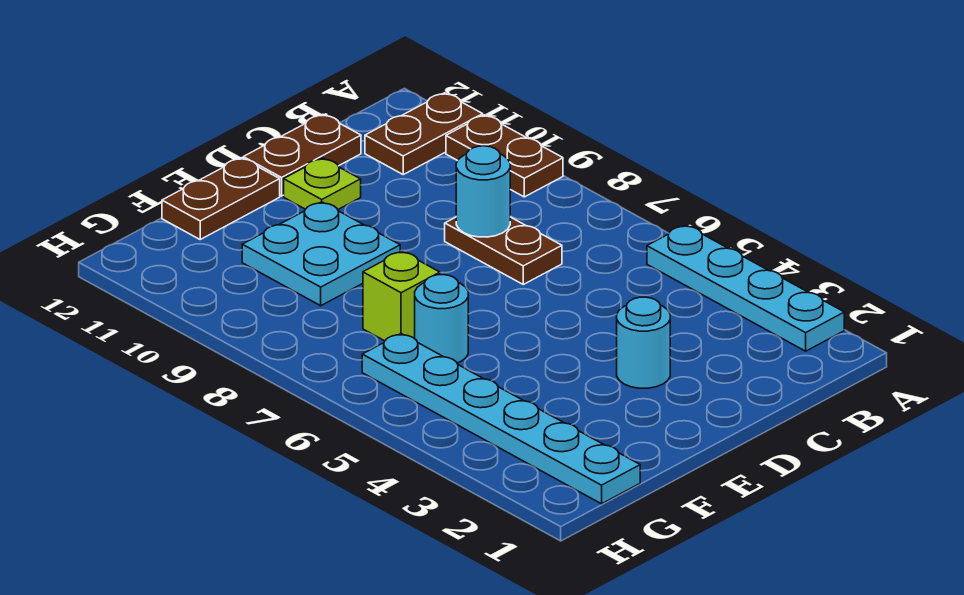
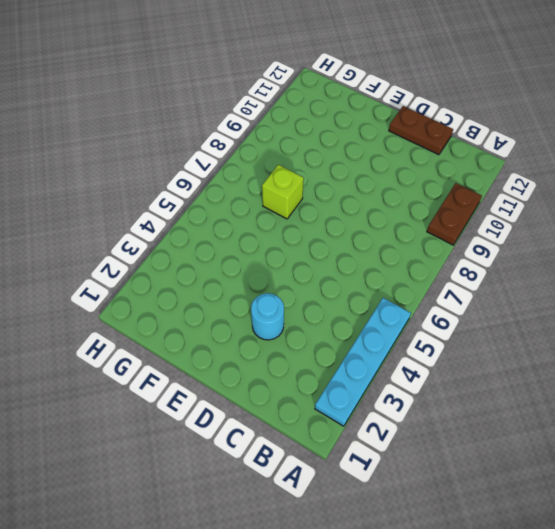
none -> brown 1x2 plate [365,93,483,174]
none -> brown 1x2 plate [445,217,562,284]
none -> lime 1x1 plate [284,158,361,209]

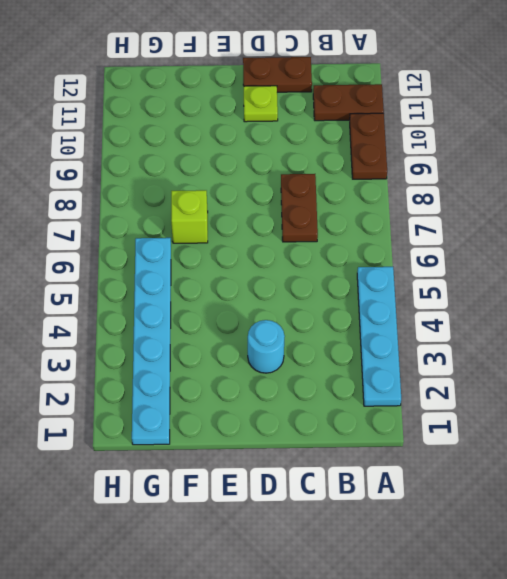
none -> cyan 2x2 plate [242,202,400,306]
none -> brown 1x2 plate [162,158,280,239]
none -> cyan 1x1 round brick [415,275,468,363]

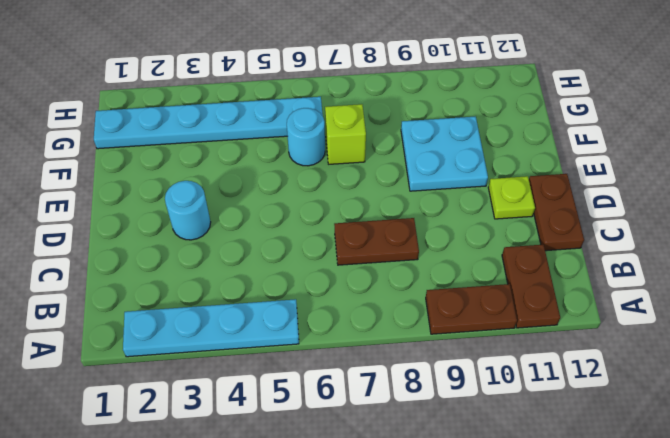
none -> brown 1x2 plate [162,158,280,239]
none -> cyan 1x1 round brick [456,146,510,237]

